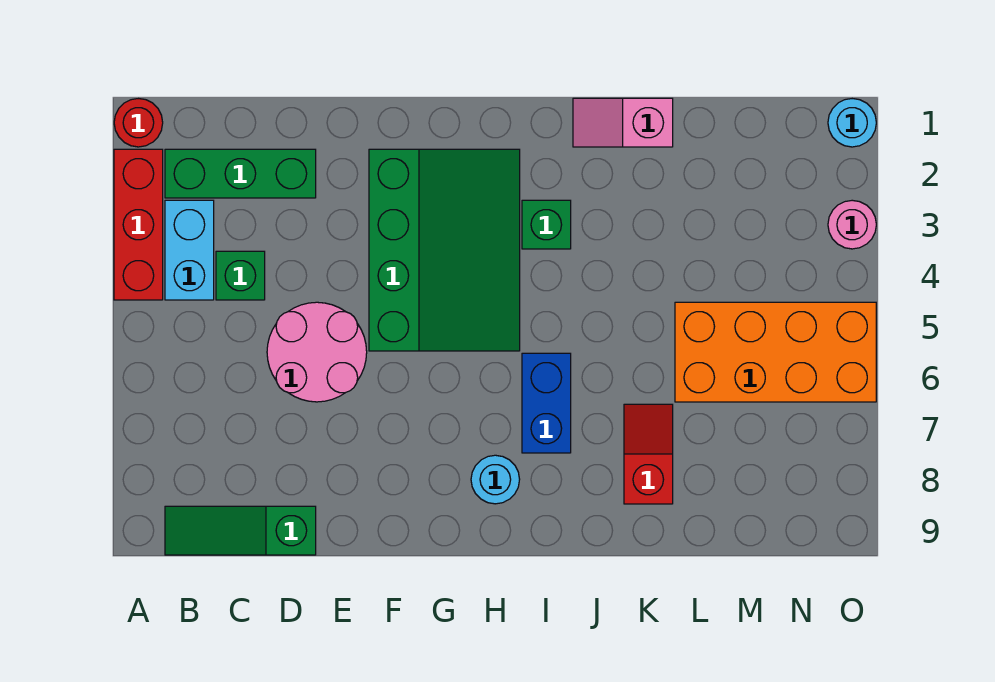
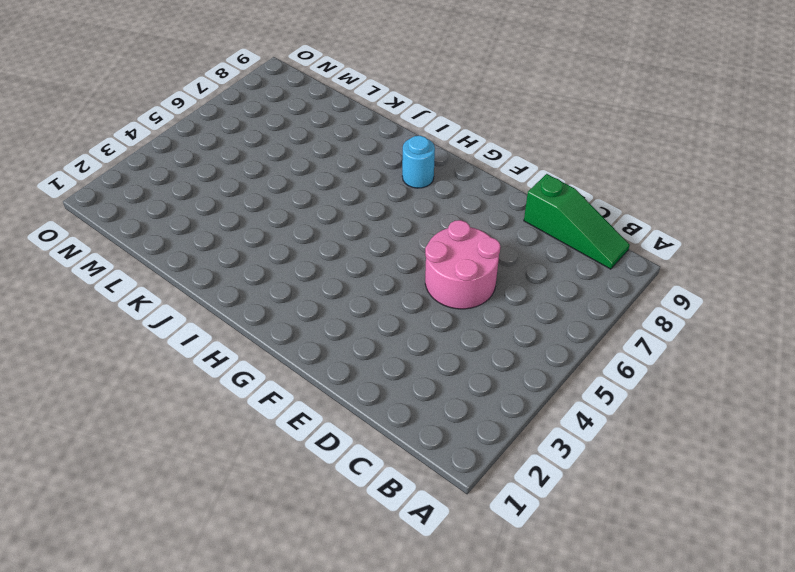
none -> red 1x1 round brick [114,99,163,147]
none -> red 1x3 brick [114,149,163,300]
none -> green 1x3 brick [165,149,316,198]

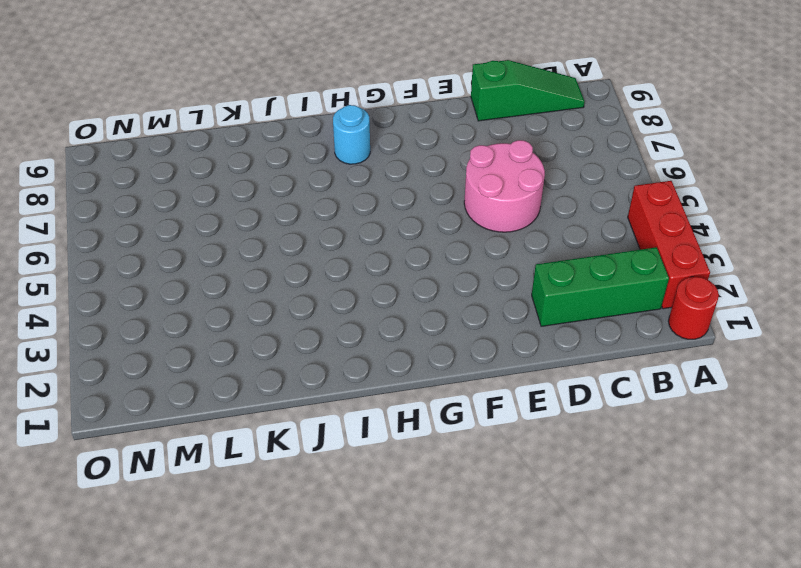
none -> cyan 1x2 brick [165,200,214,300]
none -> green 1x1 brick [216,251,265,300]
none -> green 3x4 slope [369,149,520,351]

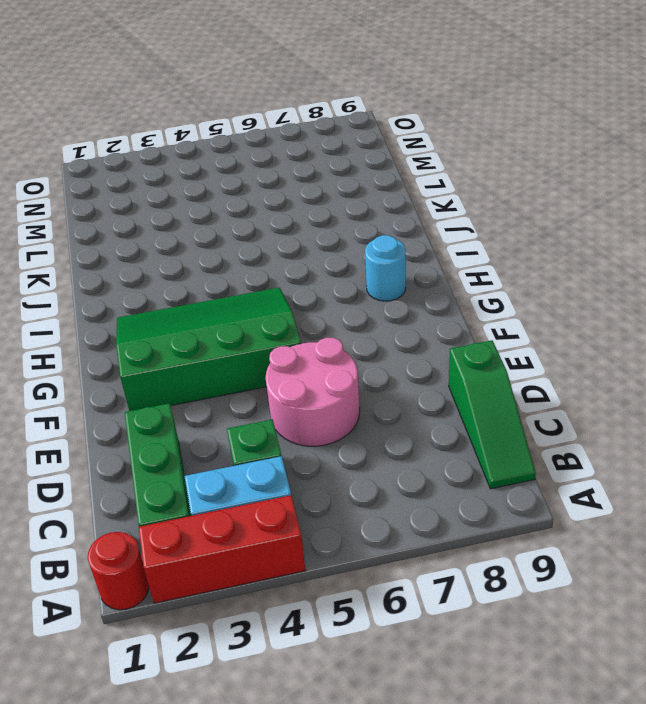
none -> green 1x1 brick [522,200,571,249]
none -> blue 1x2 brick [522,353,571,453]
none -> pink 1x2 slope [573,98,673,147]

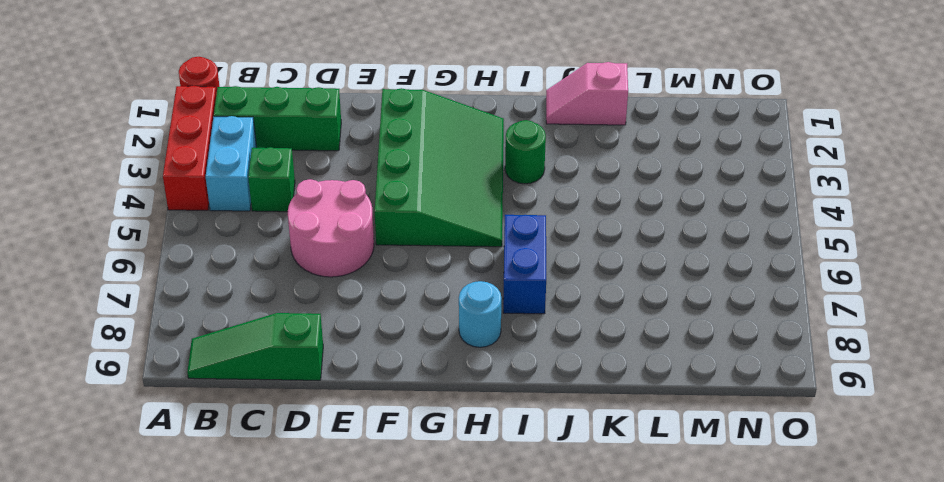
green 1x1 round brick [505,120,546,184] -> green 1x1 brick [522,200,571,249]
none -> red 1x2 slope [624,404,673,504]
none -> orange 2x4 brick [675,302,876,402]
none -> cyan 1x1 round brick [828,99,876,147]

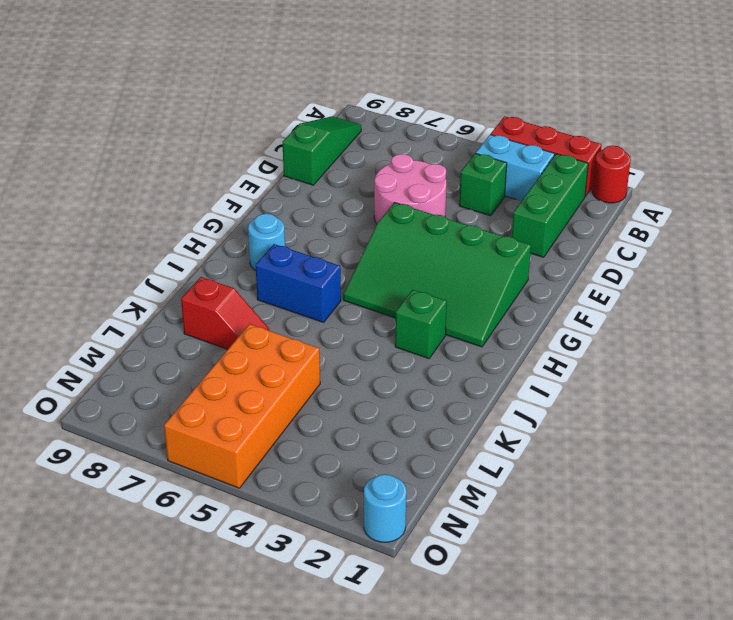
none -> pink 1x2 slope [573,98,673,147]
none -> pink 1x1 round brick [828,200,876,249]

